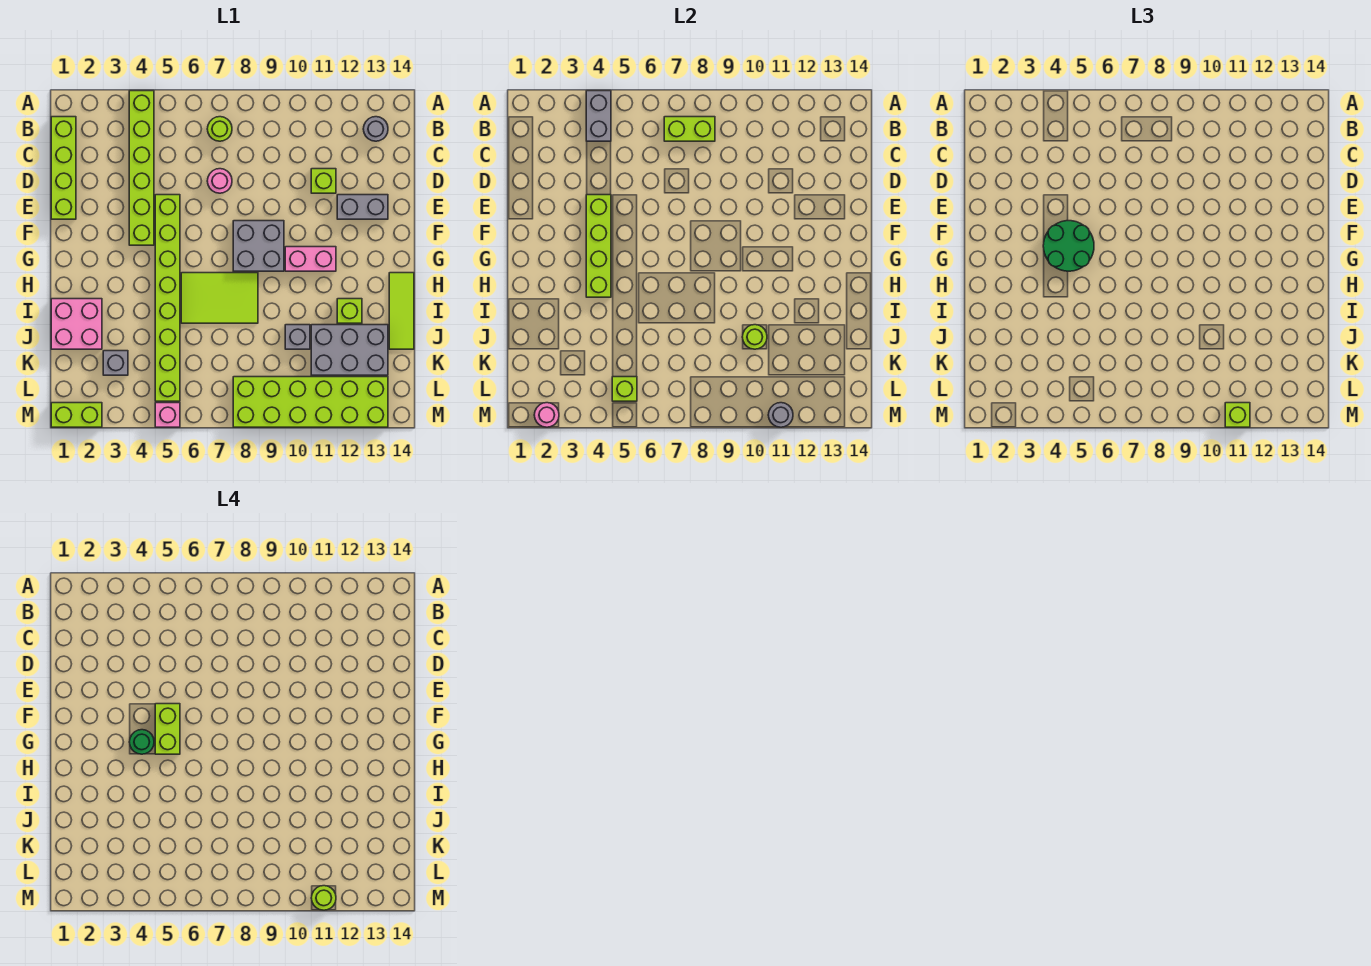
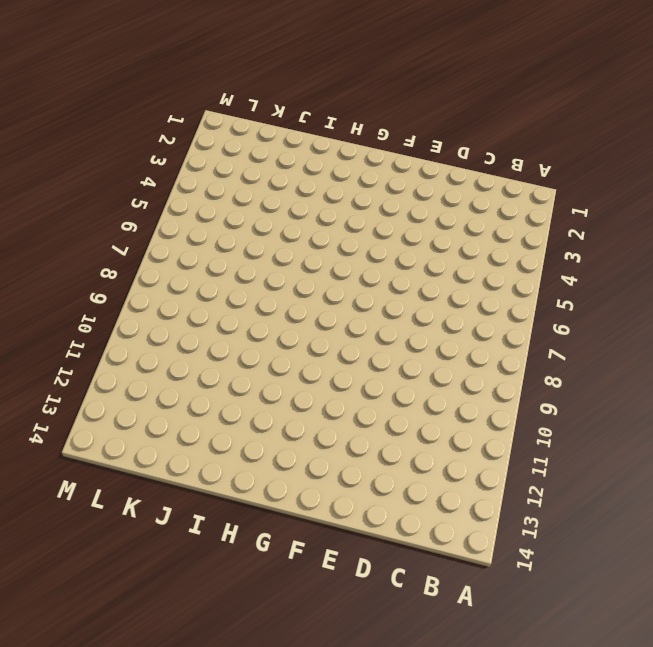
none -> lime 1x6 brick [129,91,154,245]
none -> lime 1x4 brick [51,117,76,219]
none -> lime 1x1 round brick [207,117,232,141]
none -> grey 1x1 round brick [363,117,388,141]

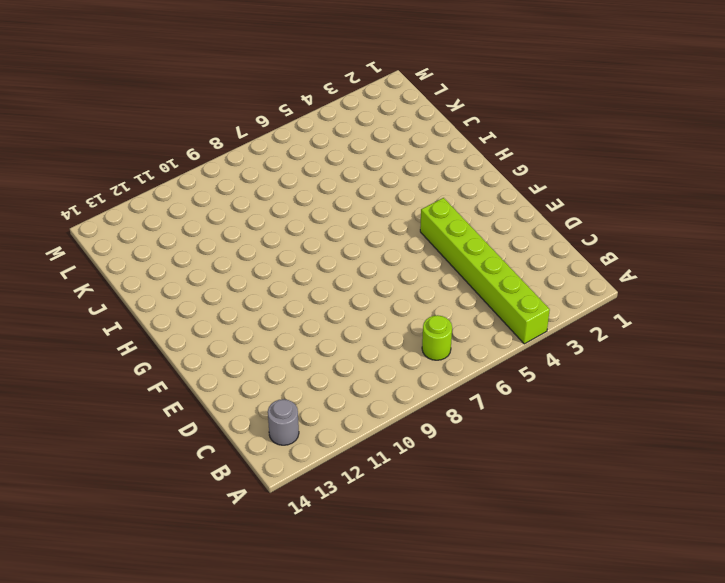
none -> lime 1x4 brick [51,117,76,219]
none -> pink 1x1 round brick [207,169,232,193]
none -> lime 1x1 brick [311,169,336,193]
none -> lime 1x8 brick [155,195,180,401]

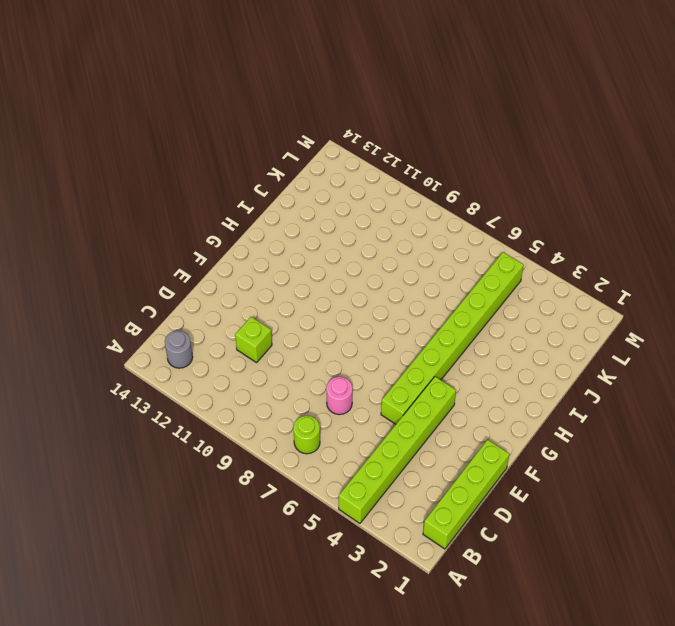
none -> grey 1x2 brick [337,195,388,219]
none -> grey 2x2 brick [233,221,284,271]
none -> pink 1x2 brick [285,247,336,271]
none -> lime 2x3 tile [181,273,258,323]

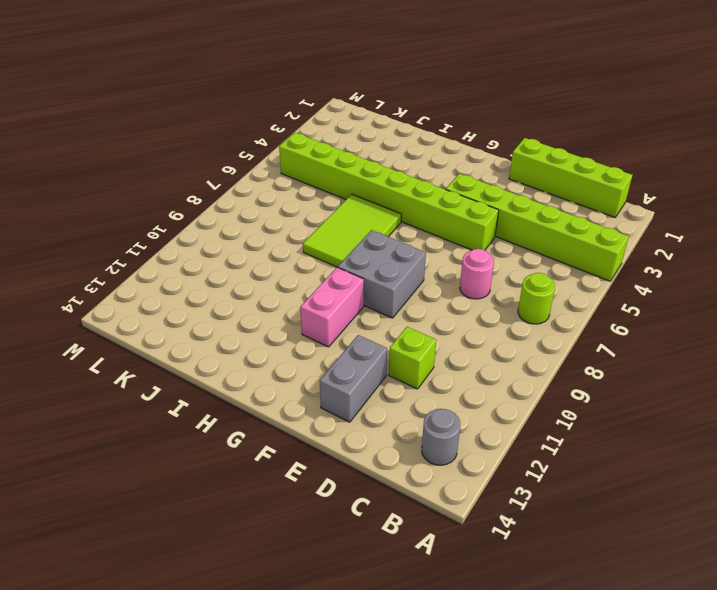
none -> lime 1x3 tile [389,273,414,349]
none -> pink 2x2 brick [51,299,102,349]
none -> lime 1x1 brick [337,299,362,323]
none -> grey 1x1 brick [285,325,310,349]

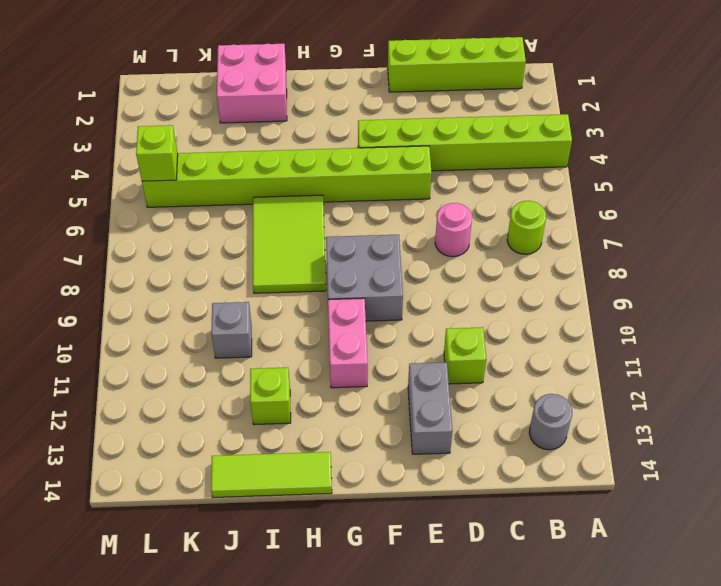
none -> grey 2x3 brick [311,325,388,375]
none -> grey 1x1 brick [103,351,128,375]
none -> lime 2x6 brick [233,377,388,427]
none -> lime 1x2 brick [51,403,102,427]

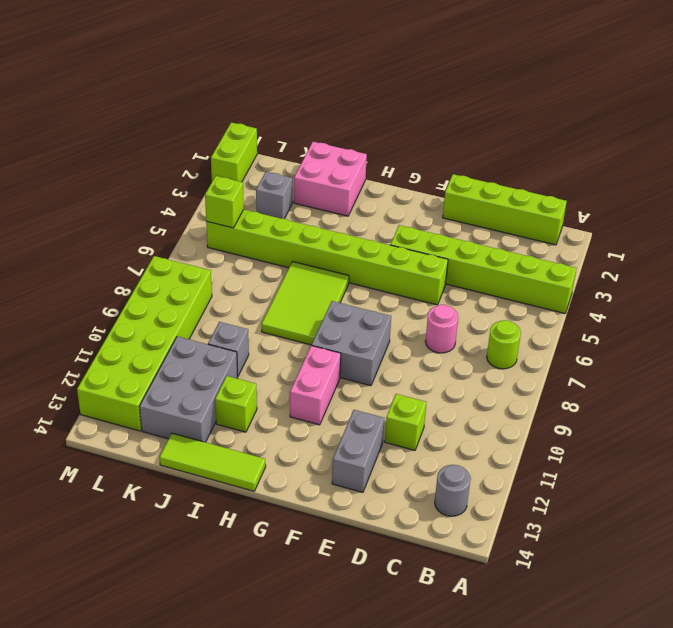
none -> pink 1x1 brick [155,403,180,427]
none -> grey 1x2 brick [586,91,611,141]
none -> lime 1x2 brick [664,117,715,141]
none -> lime 1x4 brick [586,195,611,297]

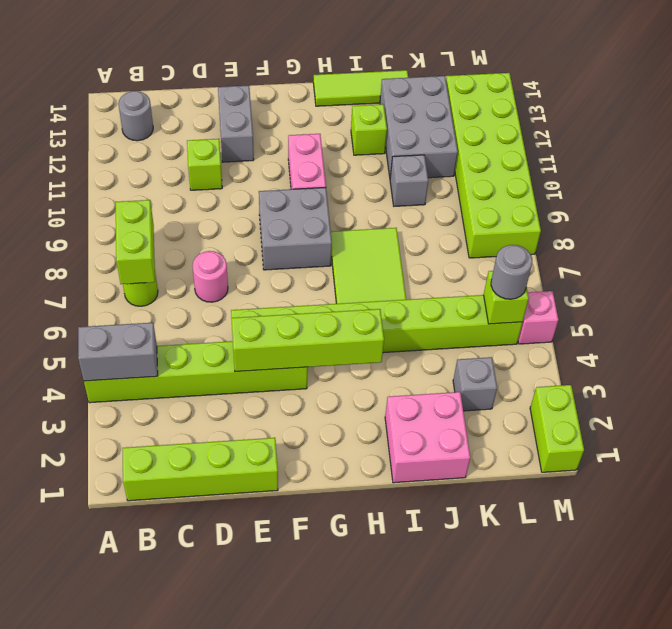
grey 1x1 round brick [491,245,532,299] -> grey 1x1 round brick moved to [768,403,793,427]
none -> lime 1x1 round brick [742,325,767,349]
none -> pink 1x1 round brick [534,403,559,427]
none -> green 2x2 round brick [1043,221,1094,271]
none -> lime 1x1 brick [1225,403,1250,427]

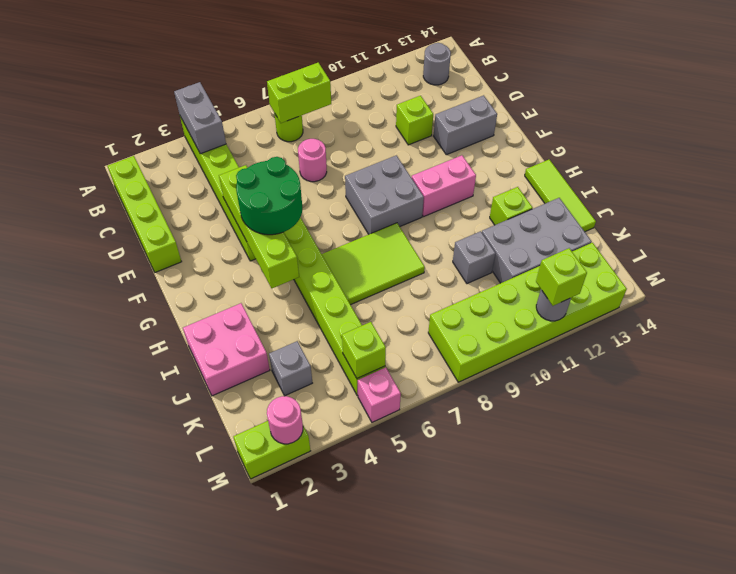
none -> lime 1x1 round brick [742,325,767,349]
none -> lime 1x2 brick [155,704,180,754]
none -> green 1x1 round brick [129,730,154,754]
none -> lime 1x1 round brick [311,886,336,910]

